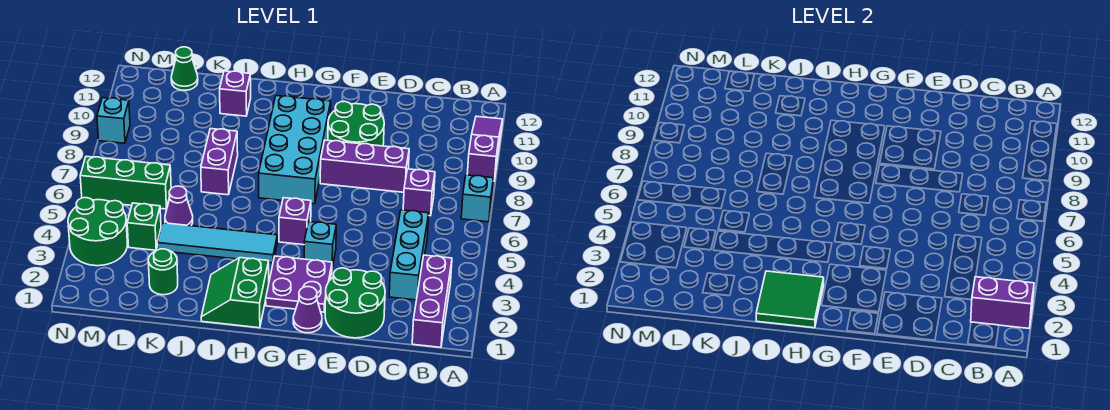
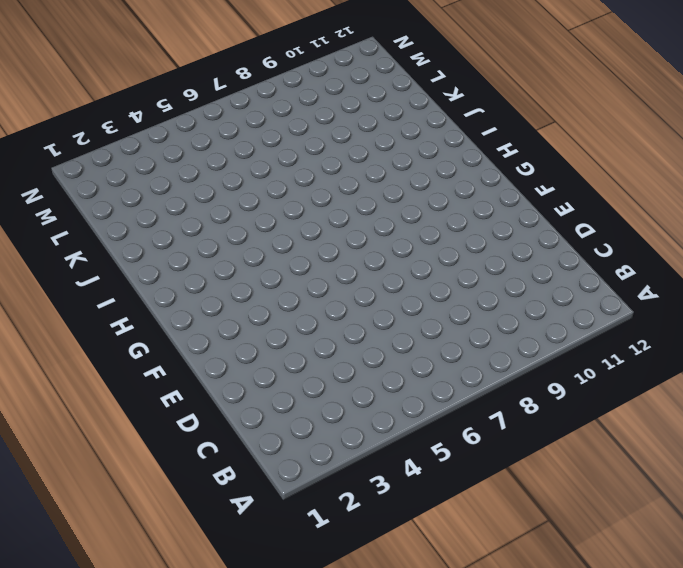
none -> cyan 1x1 brick [461,175,493,222]
none -> purple 1x3 slope [467,116,503,181]
none -> purple 1x3 brick [412,255,452,347]

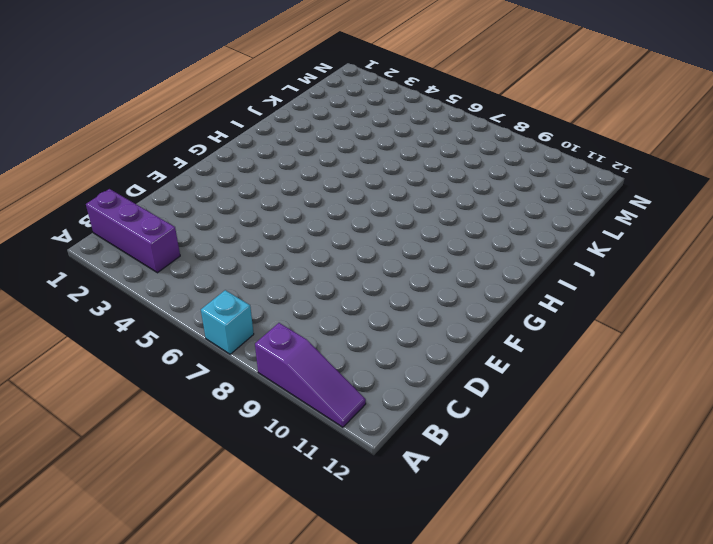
none -> cyan 1x3 brick [389,210,429,300]
none -> purple 1x1 brick [403,169,435,216]
none -> green 2x2 round brick [325,268,385,338]

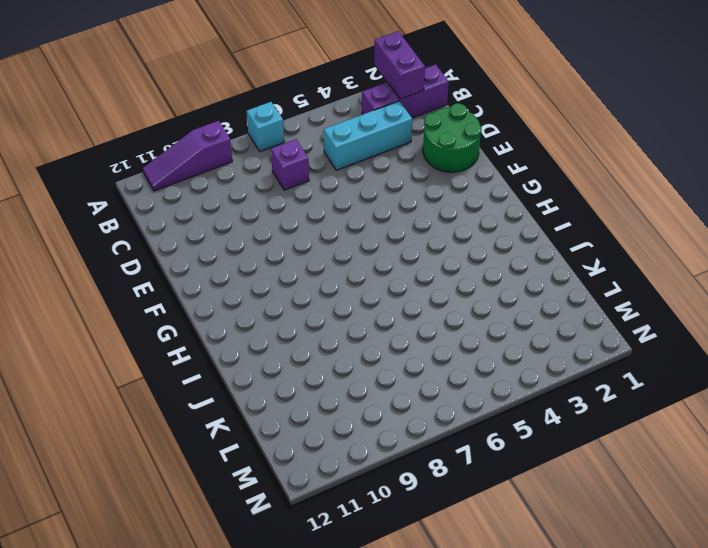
none -> purple 1x3 brick [320,140,409,192]
none -> green 2x2 round brick [328,101,384,146]
none -> purple 1x1 cone [293,287,322,333]

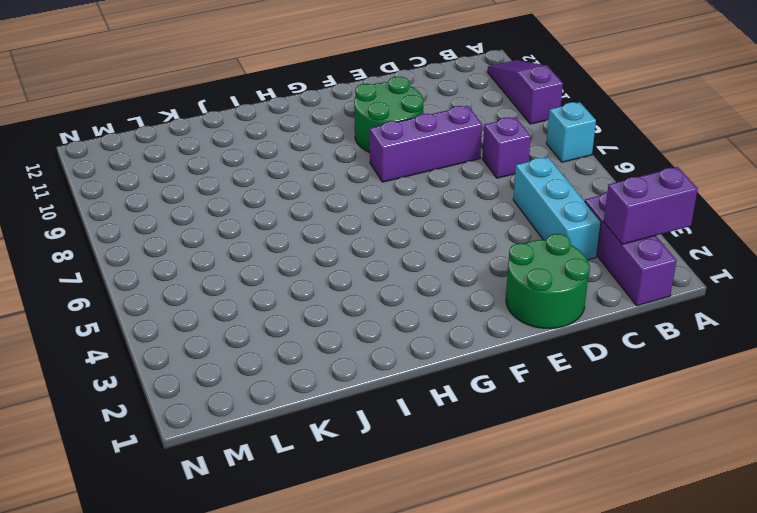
none -> purple 1x1 cone [293,287,322,333]
none -> purple 2x2 plate [266,256,332,312]
none -> cyan 1x1 brick [304,222,336,267]

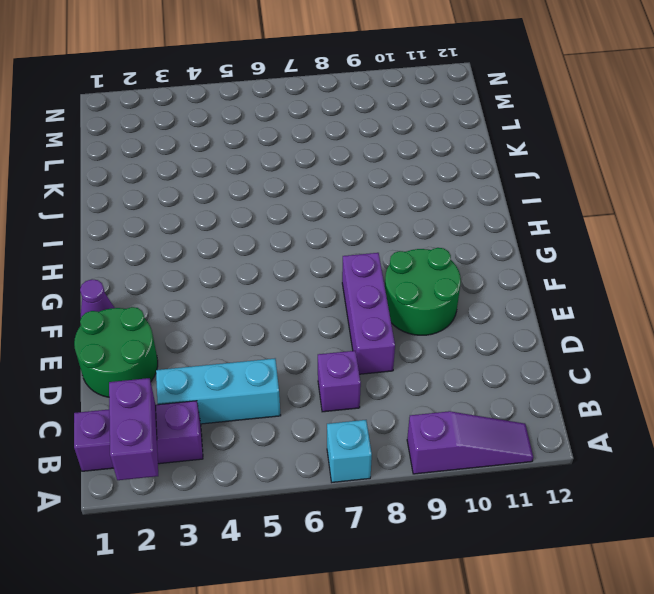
none -> purple 2x2 plate [266,256,332,312]
none -> cyan 1x1 brick [304,222,336,267]
none -> purple 1x1 brick [279,198,311,245]

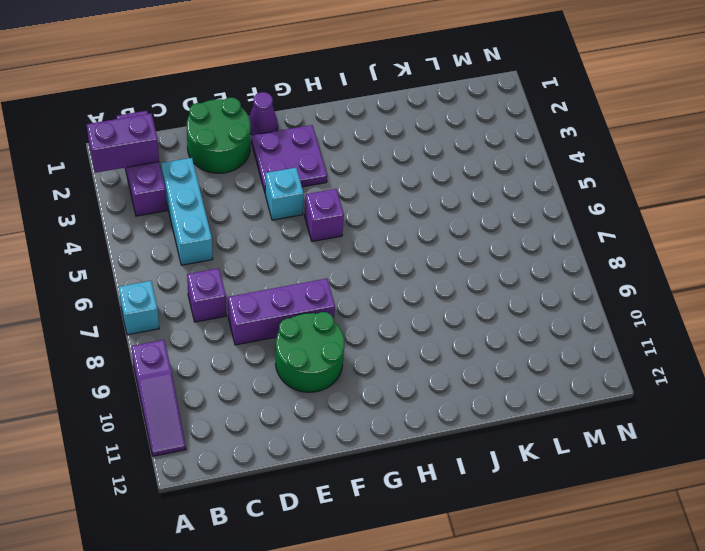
none -> cyan 2x4 brick [259,96,331,204]
none -> green 2x2 slope [201,258,269,328]
none -> cyan 1x4 tile [157,223,277,263]

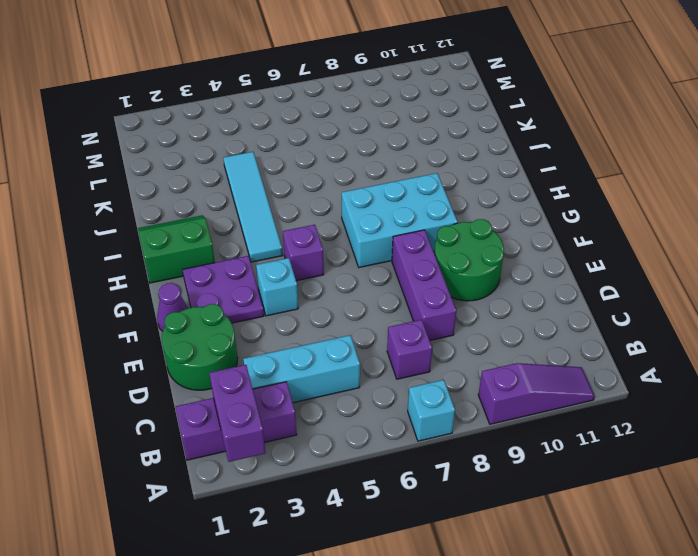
cyan 2x3 brick [342,173,458,268] -> cyan 2x4 brick [259,96,331,204]
none -> purple 1x2 brick [201,129,238,195]
none -> purple 1x1 brick [220,71,251,116]
none -> green 1x1 round brick [148,249,178,295]

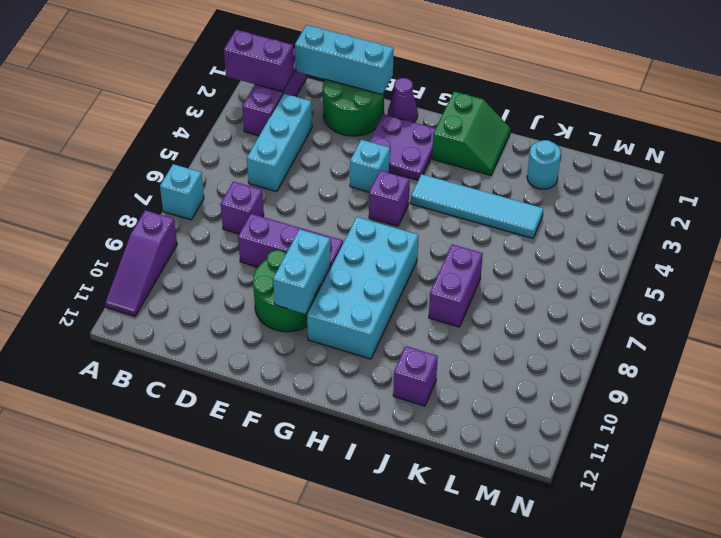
cyan 1x3 brick [295,25,394,95] -> none
cyan 1x2 brick [273,229,331,314] -> none
cyan 1x1 round brick [527,140,561,189] -> green 1x1 round brick [148,249,178,295]
none -> purple 1x1 cone [165,186,193,226]
none -> green 1x1 brick [127,203,161,250]
none -> green 1x3 brick [80,156,171,209]

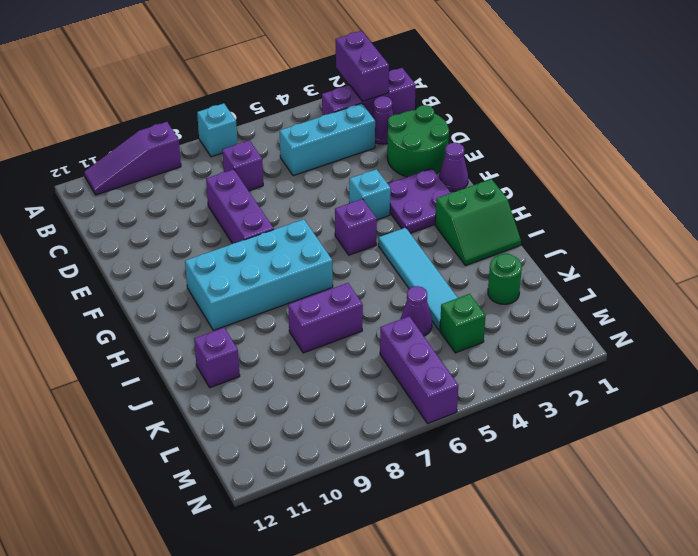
purple 1x1 cone [372,96,393,144] -> none
purple 1x3 brick [380,316,458,424] -> green 1x3 brick [80,156,171,209]
none -> green 2x2 round brick [328,101,384,146]
none -> green 1x1 cone [171,47,198,90]
none -> green 2x2 round brick [68,198,127,266]

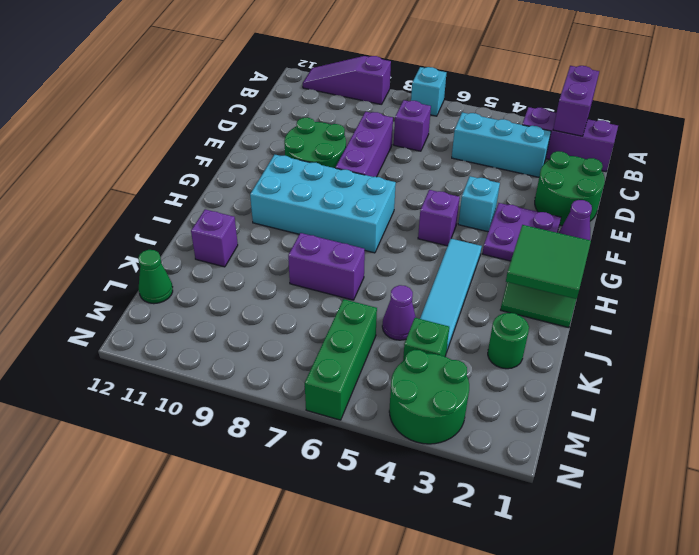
none -> cyan 1x1 brick [97,98,130,143]

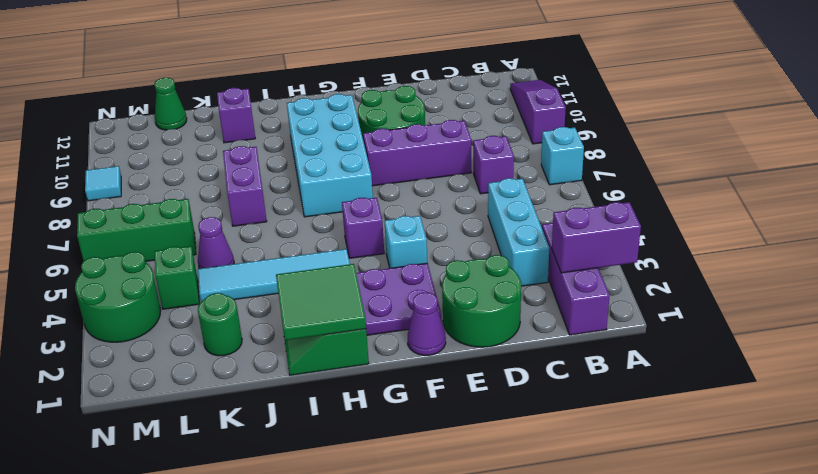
cyan 1x1 tile [85,166,121,201] -> cyan 1x1 brick [97,98,130,143]

